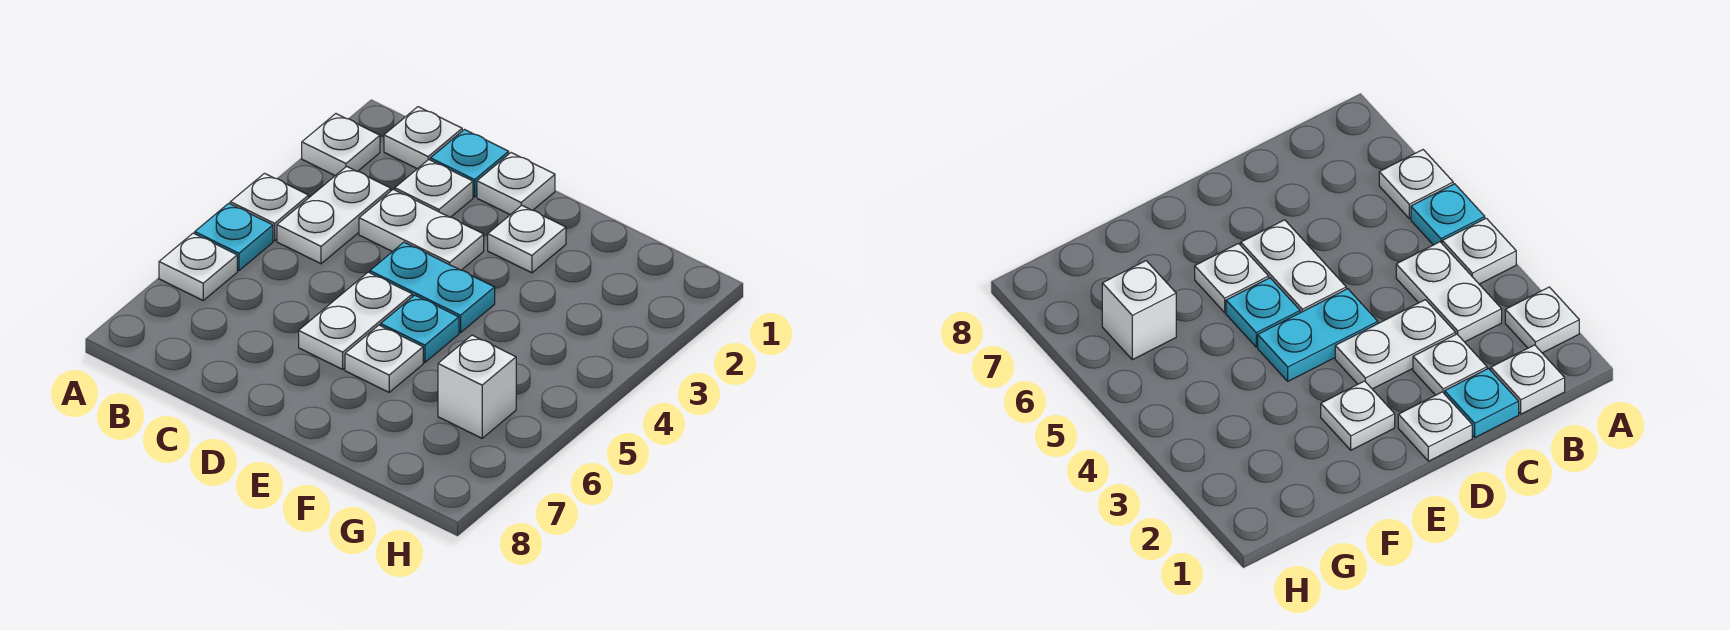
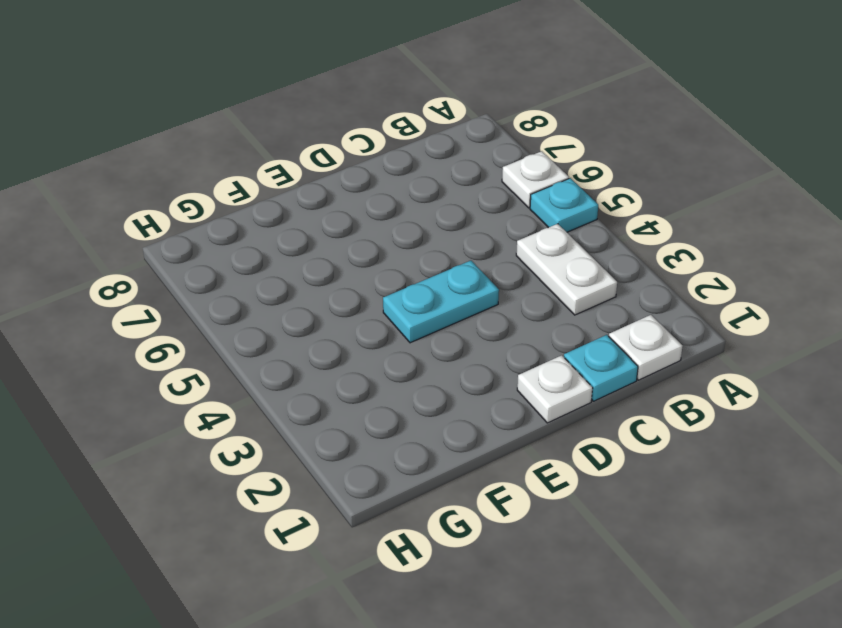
none -> white 1x1 plate [302,114,380,176]
none -> white 1x1 plate [230,173,309,241]
none -> white 1x1 plate [395,159,473,217]

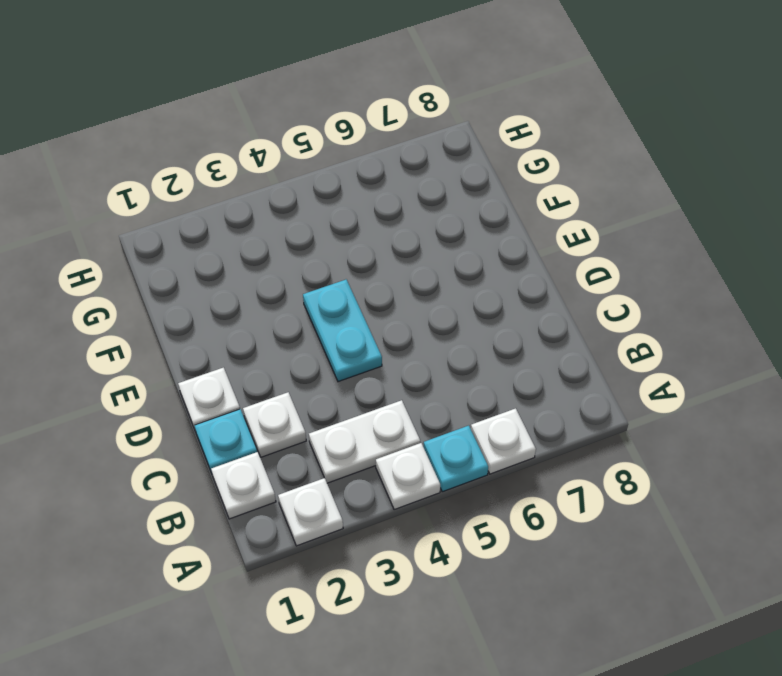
none -> white 1x2 plate [359,189,484,270]
none -> white 1x2 plate [299,272,412,369]
none -> white 1x1 plate [488,205,566,273]

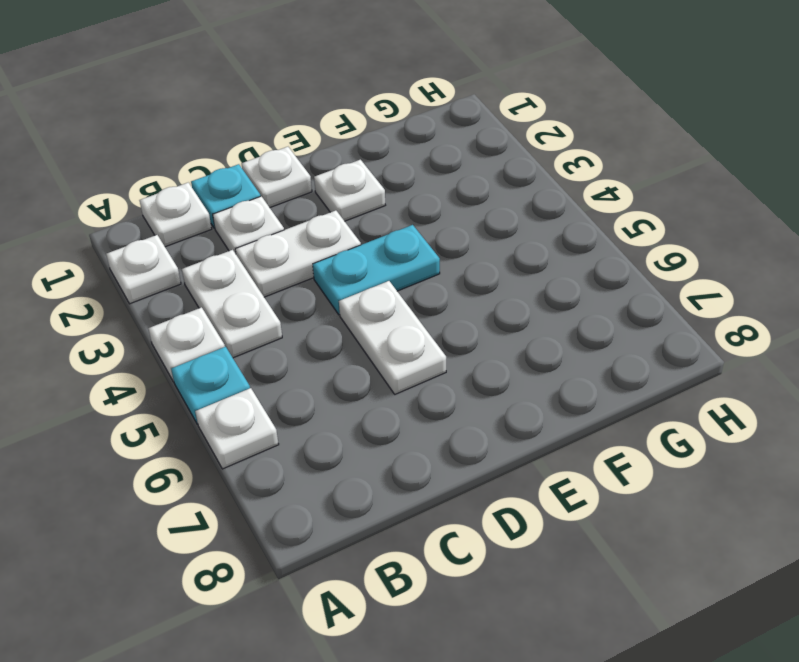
none -> cyan 1x1 plate [381,295,459,363]
none -> white 1x1 plate [345,325,423,392]
none -> white 1x1 brick [438,335,516,438]

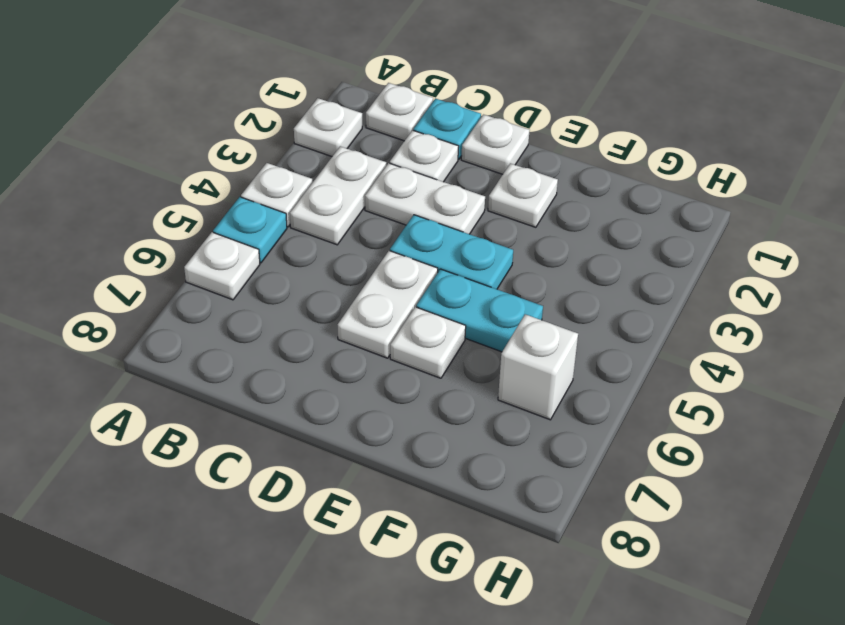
cyan 1x2 plate [416,269,543,352] -> cyan 1x1 plate [381,295,459,363]

